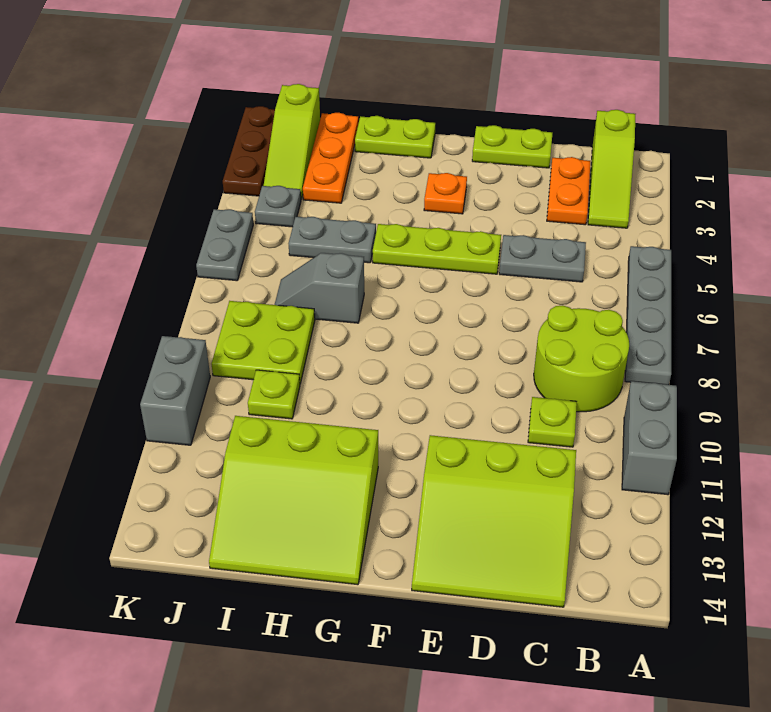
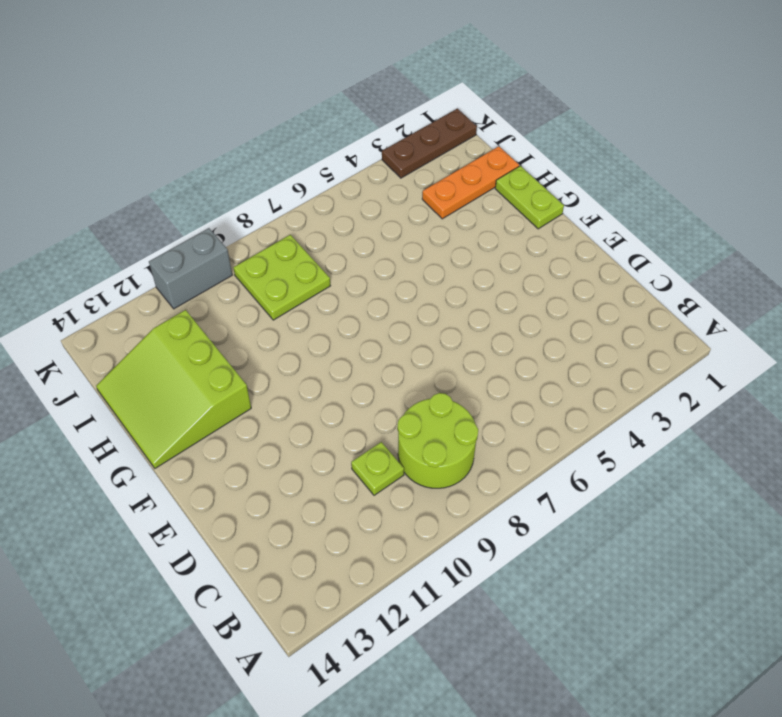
none -> grey 1x4 plate [625,246,671,385]
none -> grey 1x2 brick [622,381,677,495]
none -> lime 1x3 slope [588,110,636,228]

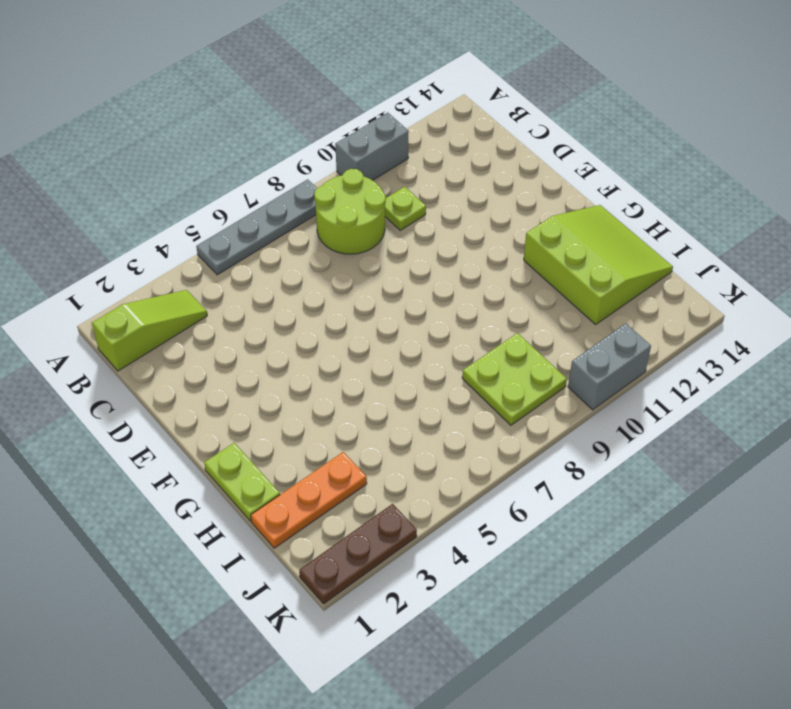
none -> orange 1x2 plate [547,157,591,225]
none -> grey 1x2 plate [499,235,586,282]
none -> lime 3x3 slope [412,435,576,607]

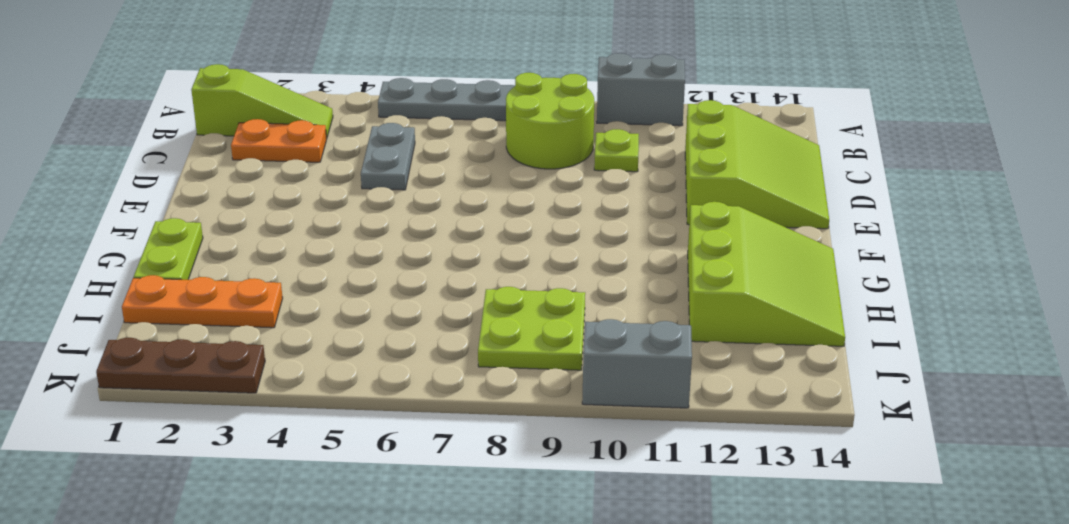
none -> lime 1x2 plate [472,125,552,168]
none -> lime 1x3 plate [373,224,501,274]
none -> orange 1x1 plate [424,173,467,214]

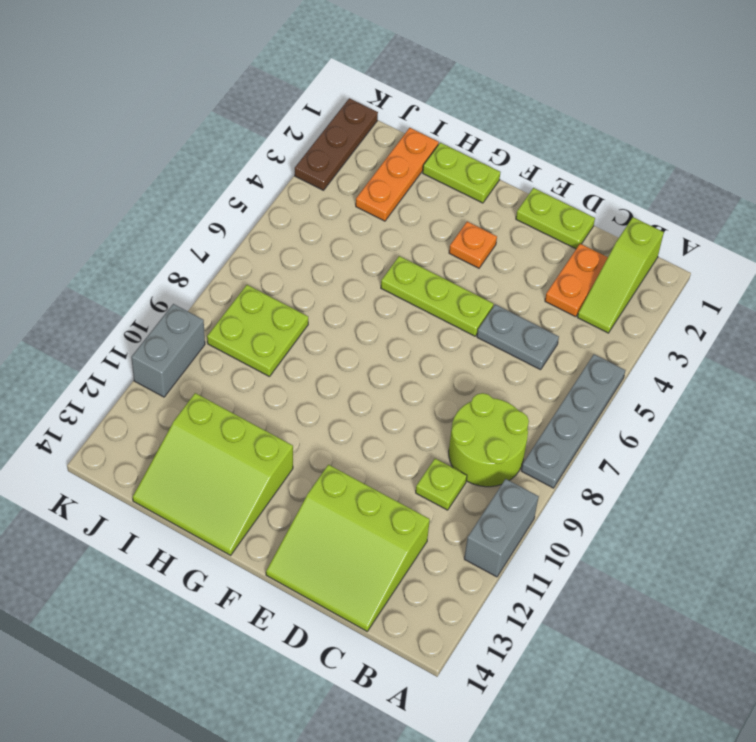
none -> grey 1x2 plate [288,217,376,263]
none -> grey 1x2 slope [275,253,364,323]
none -> lime 1x1 plate [248,370,300,419]

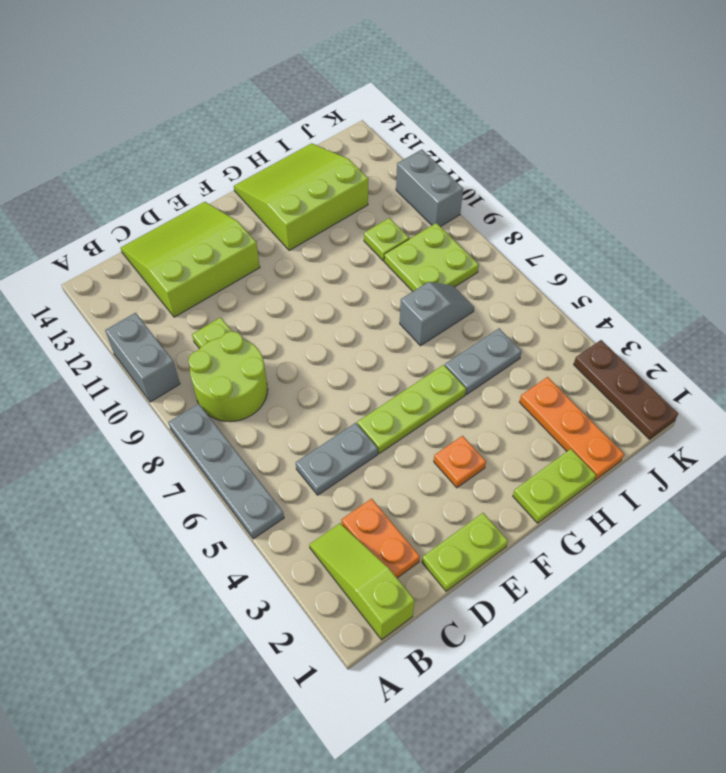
none -> lime 1x3 slope [264,84,320,199]
none -> grey 1x1 plate [255,186,301,227]
none -> grey 1x2 plate [196,209,253,281]

